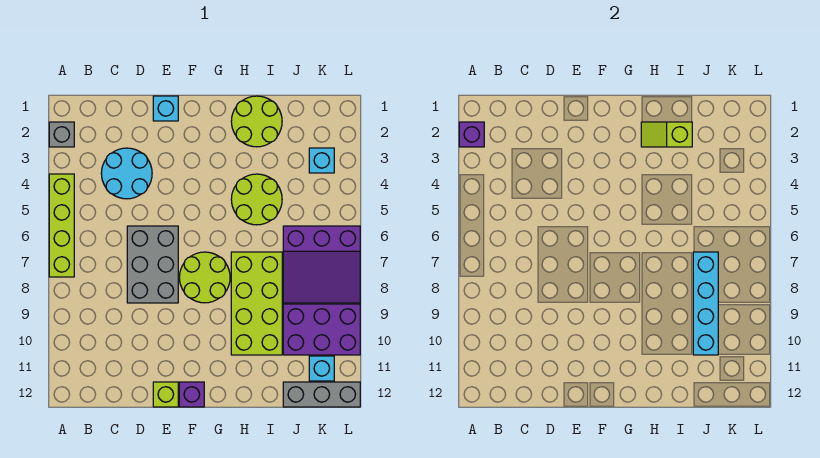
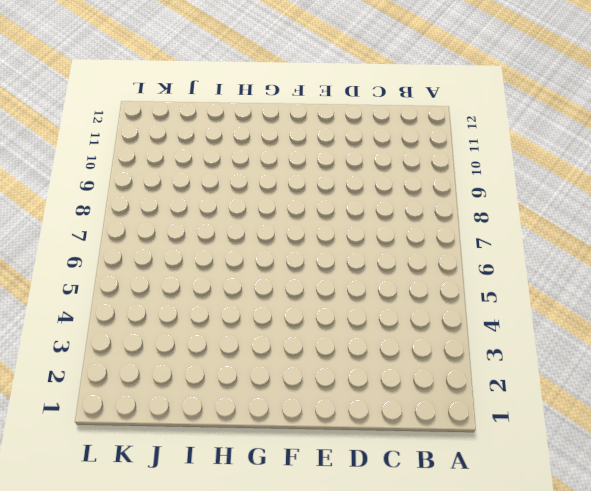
none -> grey 1x1 brick [49,122,74,147]
none -> lime 1x4 brick [49,174,74,277]
none -> cyan 2x2 round brick [101,148,152,199]

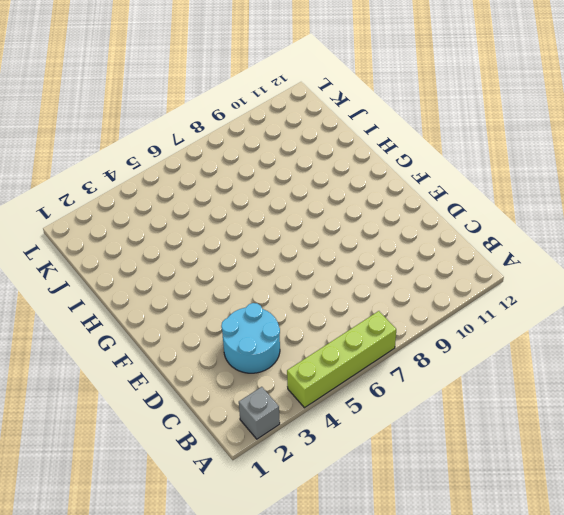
none -> grey 2x3 brick [127,226,178,303]
none -> cyan 1x1 brick [153,96,178,121]
none -> lime 1x1 brick [153,382,178,407]

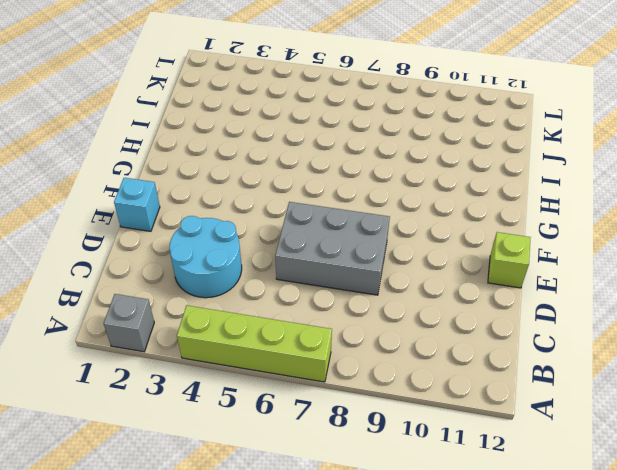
none -> lime 2x2 round brick [179,252,230,303]
none -> purple 1x1 brick [179,382,204,407]
none -> lime 2x2 round brick [231,96,282,147]

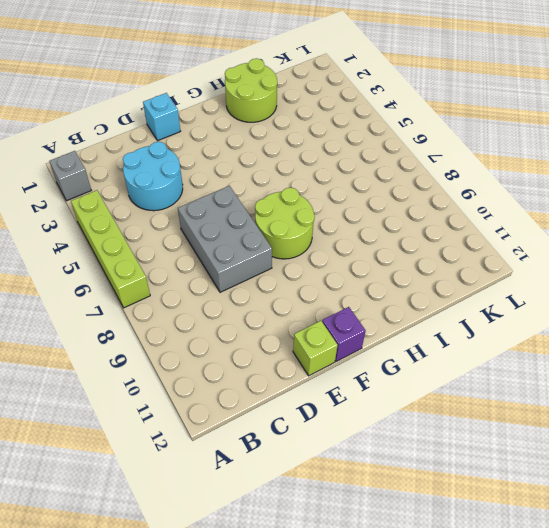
none -> lime 2x2 round brick [231,174,282,225]
none -> lime 2x4 brick [231,252,282,355]
none -> purple 3x3 slope [283,226,360,303]

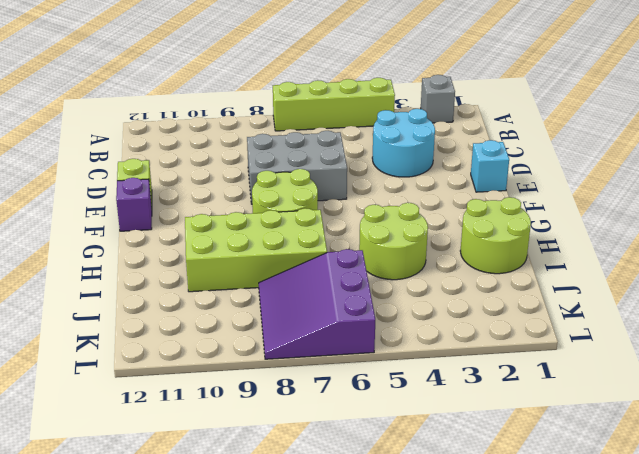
none -> purple 2x3 brick [283,304,360,355]
none -> grey 1x3 brick [283,382,360,407]
none -> cyan 1x1 brick [309,148,334,173]

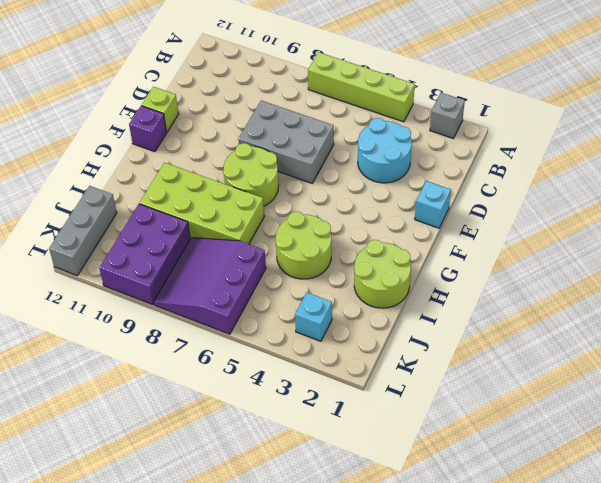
none -> cyan 1x1 brick [309,356,334,381]
none -> purple 1x1 brick [459,122,484,147]
none -> lime 1x2 slope [641,122,692,147]

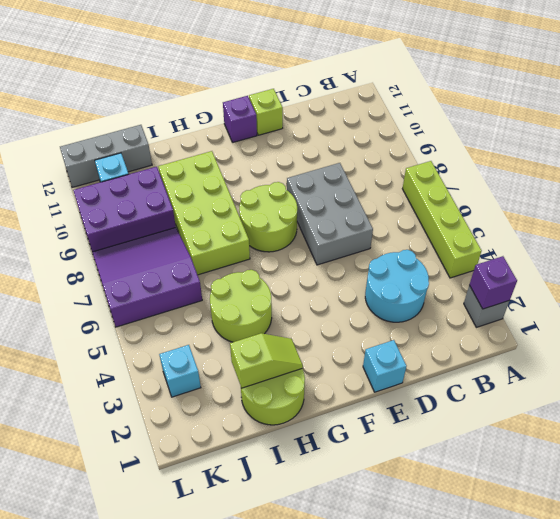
none -> cyan 1x4 brick [693,252,718,355]

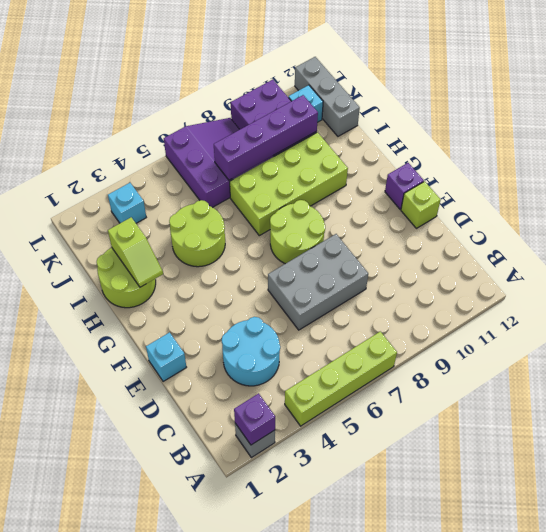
purple 1x4 brick [214,95,318,180] -> cyan 1x4 brick [693,252,718,355]

